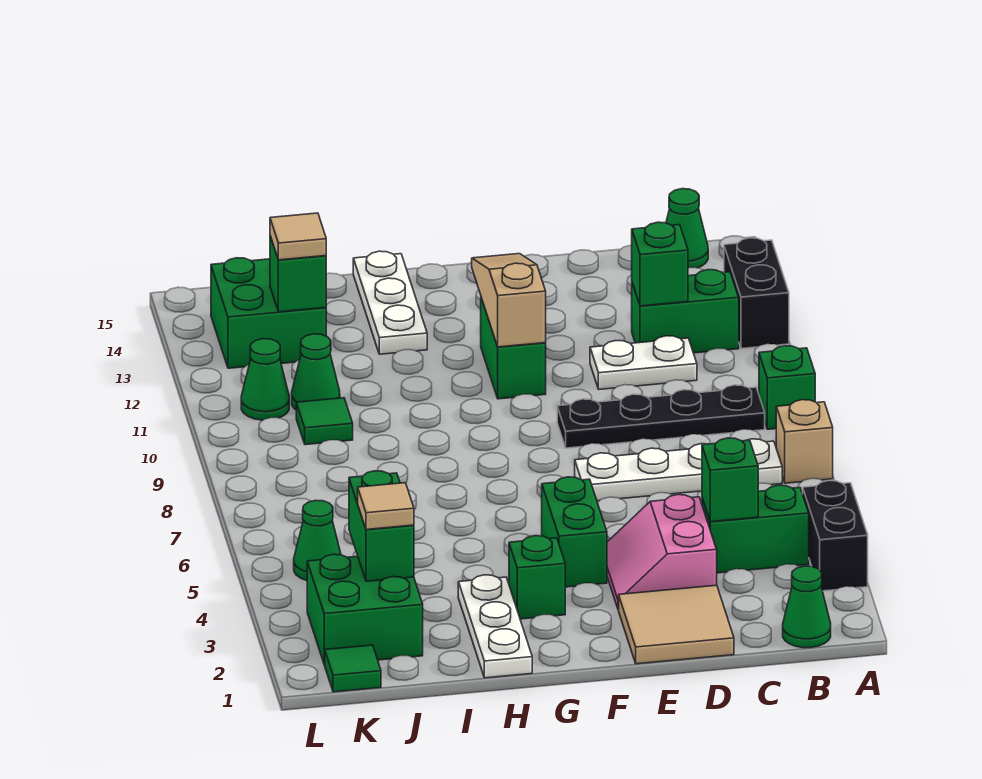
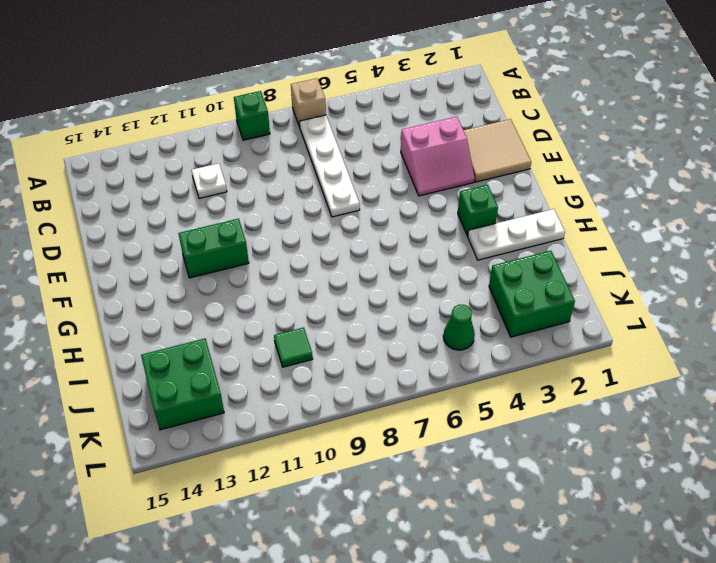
white 1x1 plate [192,163,227,198] -> white 1x2 plate [590,336,697,389]
none -> black 1x2 brick [803,481,868,591]
none -> black 1x2 brick [724,238,789,349]
none -> green 1x1 cone [783,566,831,648]
none -> green 1x2 brick [702,485,809,573]

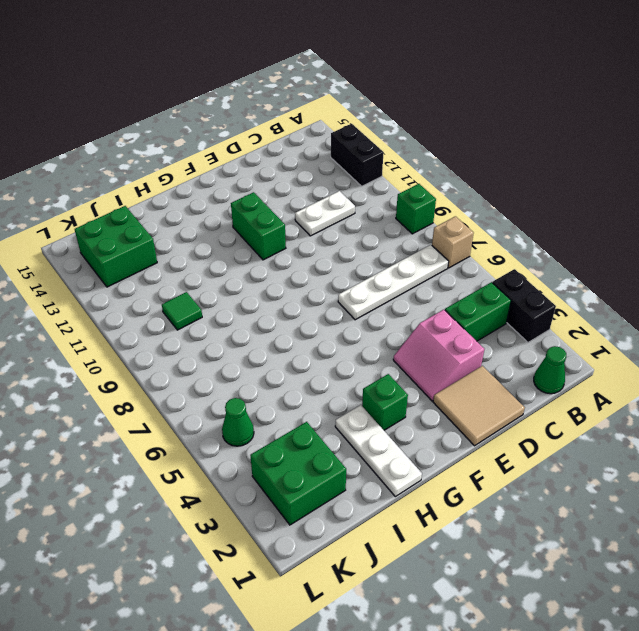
none -> black 1x4 plate [557,385,765,448]
none -> green 1x2 brick [632,270,739,353]
none -> green 1x1 cone [666,189,708,268]
none -> green 1x2 brick [542,477,607,587]

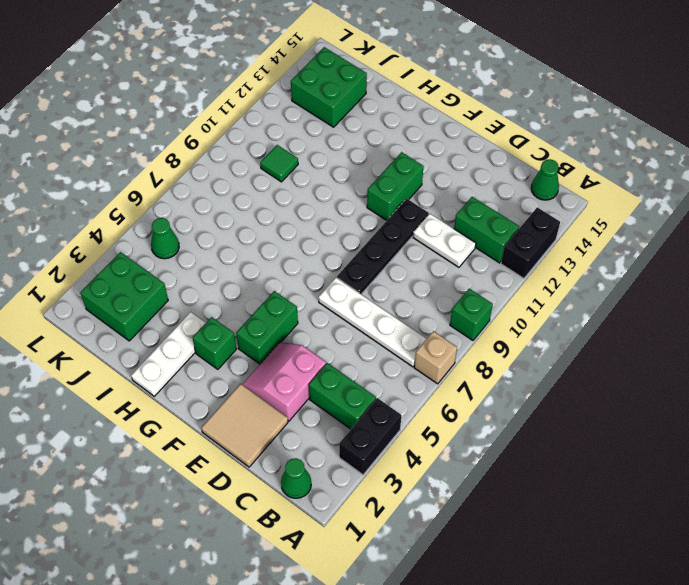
black 1x4 plate [337,199,429,294] -> black 1x4 plate turned to [557,385,765,448]
none -> white 1x3 plate [353,251,427,354]
none -> green 1x1 cone [292,334,340,410]
none -> green 1x1 tile [325,645,381,692]
none -> green 1x1 cone [241,339,289,420]

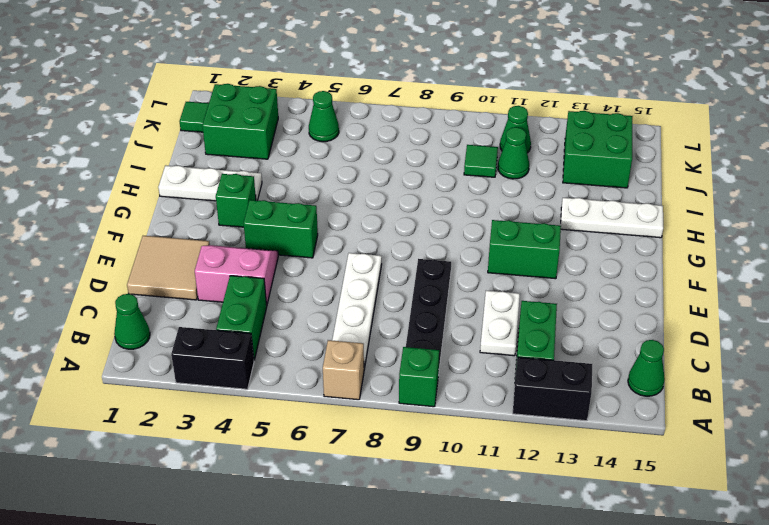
none -> green 1x1 brick [702,438,758,522]
none -> green 1x1 brick [632,222,688,306]
none -> tan 1x3 slope [472,254,546,347]
none -> green 1x2 brick [349,471,414,581]

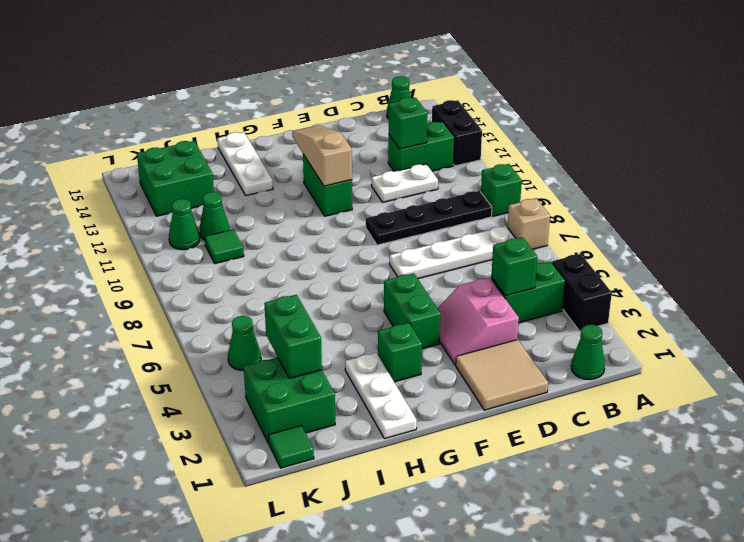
none -> green 1x1 brick [270,236,326,312]
none -> tan 1x1 tile [358,483,414,530]
none -> tan 1x1 tile [270,213,326,260]

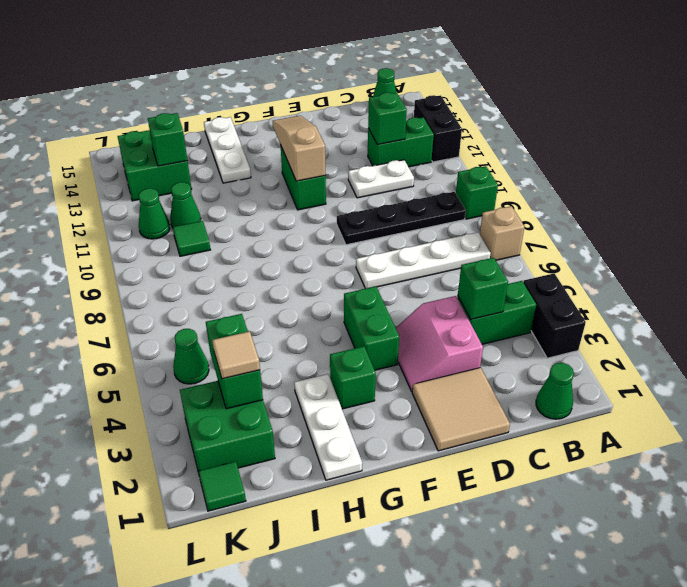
none -> tan 1x1 tile [270,213,326,260]

